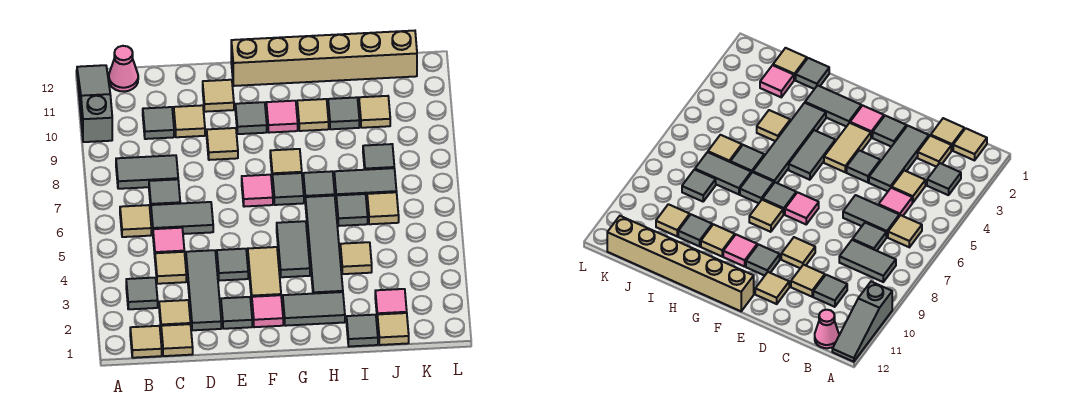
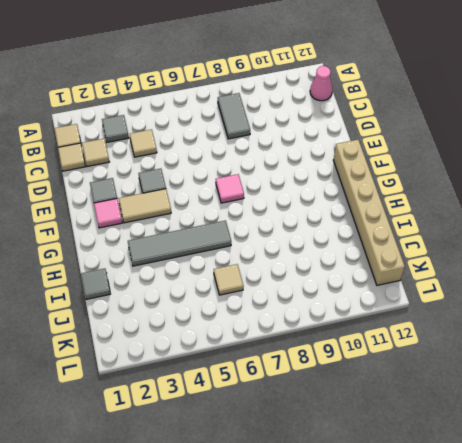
none -> grey 1x3 slope [77,65,112,142]
none -> tan 1x1 tile [120,205,151,237]
none -> pink 1x1 tile [153,228,184,254]
none -> grey 1x2 tile [151,202,213,234]

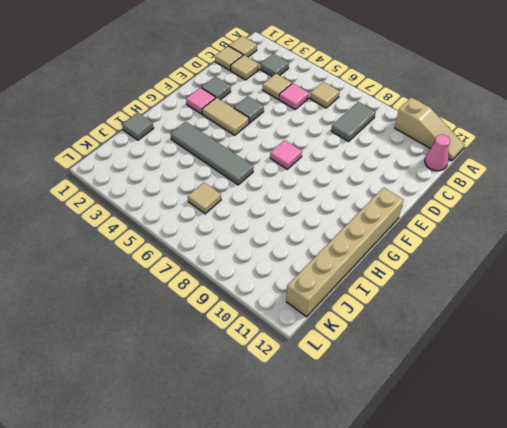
tan 1x3 slope [395,97,465,161] -> grey 1x3 slope [77,65,112,142]
none -> grey 1x2 tile [151,202,213,234]
none -> grey 1x1 tile [149,179,180,207]
none -> grey 1x1 tile [143,107,174,139]
none -> grey 1x3 tile [186,250,221,330]

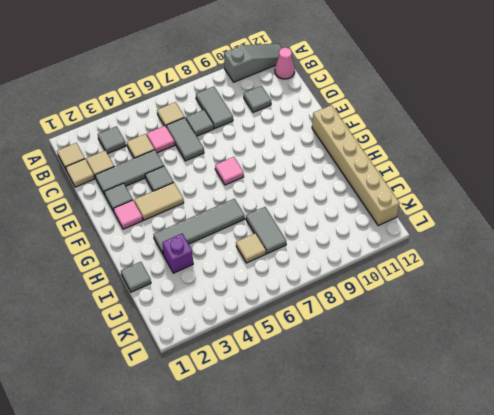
purple 1x1 brick [162,234,193,273] -> none
none -> tan 1x1 tile [174,105,205,137]
none -> tan 1x1 tile [207,128,238,160]
none -> tan 1x1 tile [203,80,234,112]
none -> grey 1x1 tile [235,102,267,134]

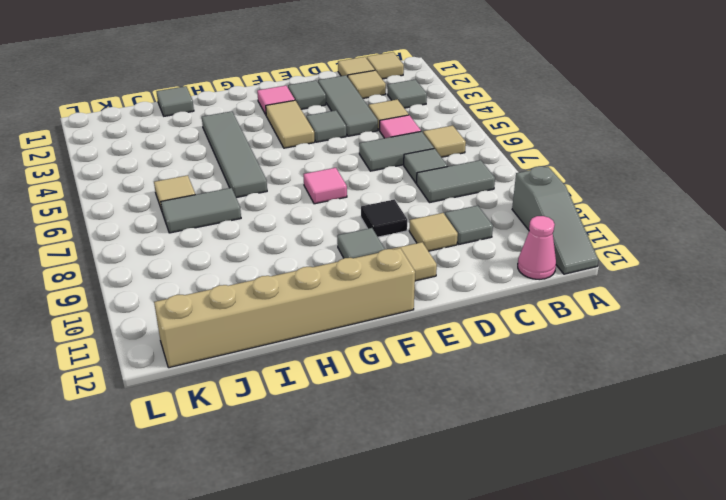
black 1x1 tile [361,200,407,237] -> tan 1x1 tile [207,128,238,160]
none -> grey 1x2 tile [283,292,345,326]
none -> grey 1x2 tile [277,221,310,277]
none -> grey 1x1 tile [272,173,304,205]
none -> tan 1x1 tile [270,149,302,175]

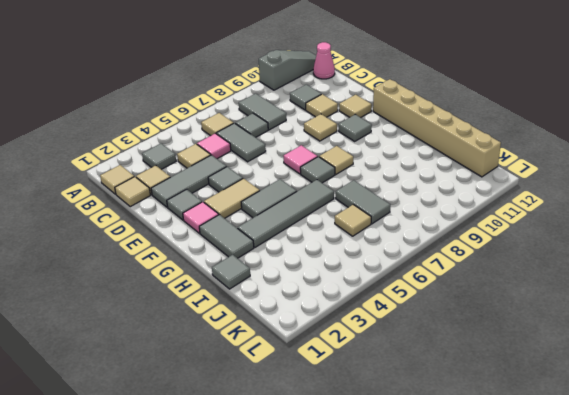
none -> pink 1x1 tile [266,101,298,133]
none -> grey 1x1 tile [303,171,335,197]
none -> tan 1x1 tile [297,99,329,131]
none -> tan 1x1 tile [340,242,372,274]

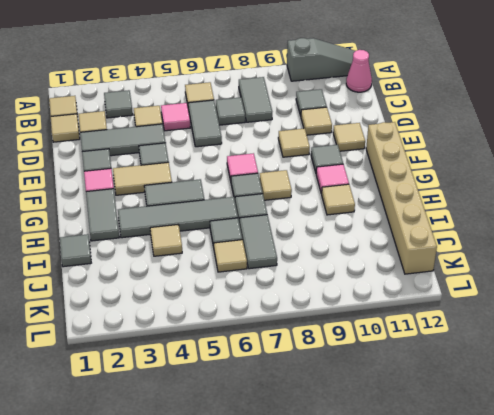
none -> grey 1x1 tile [328,97,359,129]
none -> tan 1x1 tile [377,313,409,345]
none -> pink 1x1 tile [375,289,407,314]
none -> grey 1x1 tile [363,144,394,170]

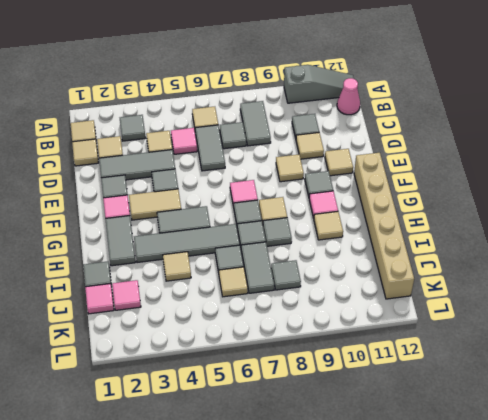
grey 1x1 tile [263,218,292,246] -> grey 1x1 tile moved to [328,97,359,129]
pink 1x1 tile [85,284,114,314] -> tan 1x1 tile [377,313,409,345]
none -> tan 1x1 tile [359,96,390,128]

